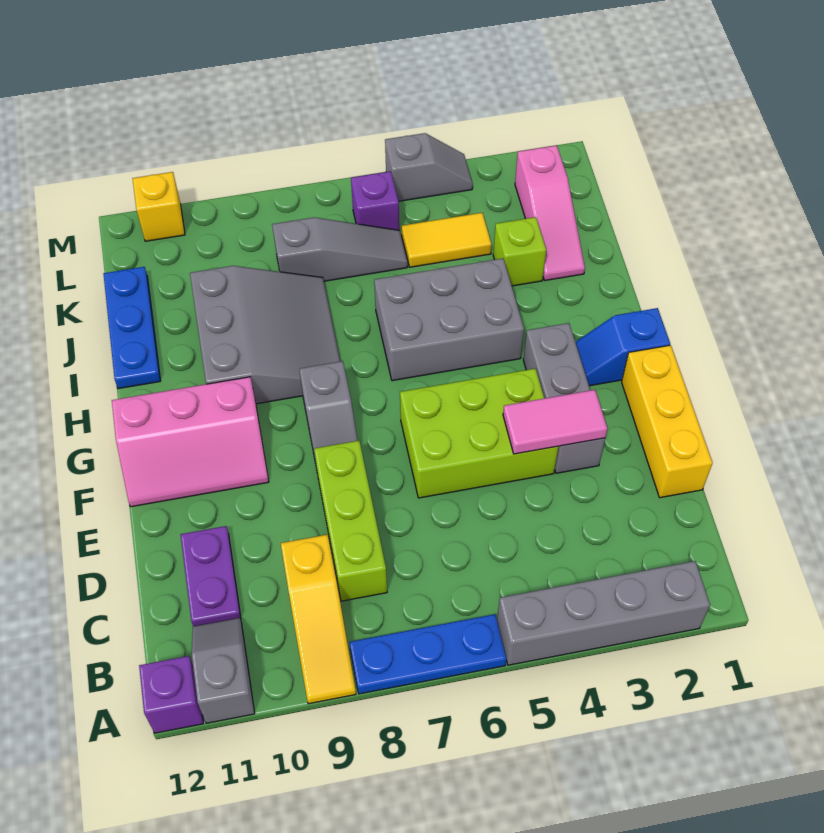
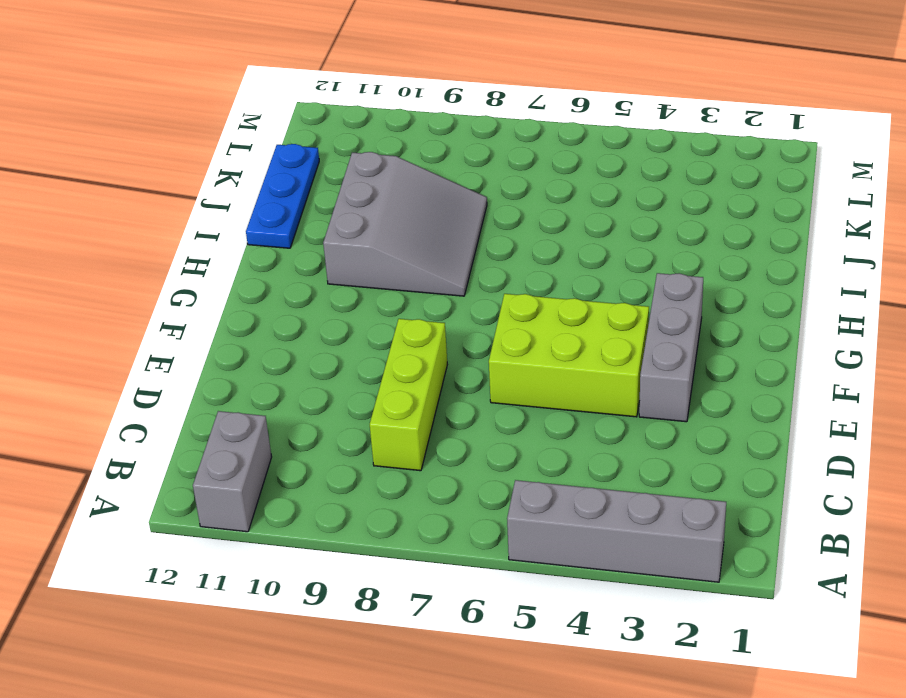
grey 1x2 brick [193,411,272,532] -> grey 1x2 slope [192,618,255,723]
none -> blue 1x3 plate [349,614,506,694]
none -> yellow 1x3 slope [281,535,356,704]
none -> purple 1x1 brick [139,656,204,733]

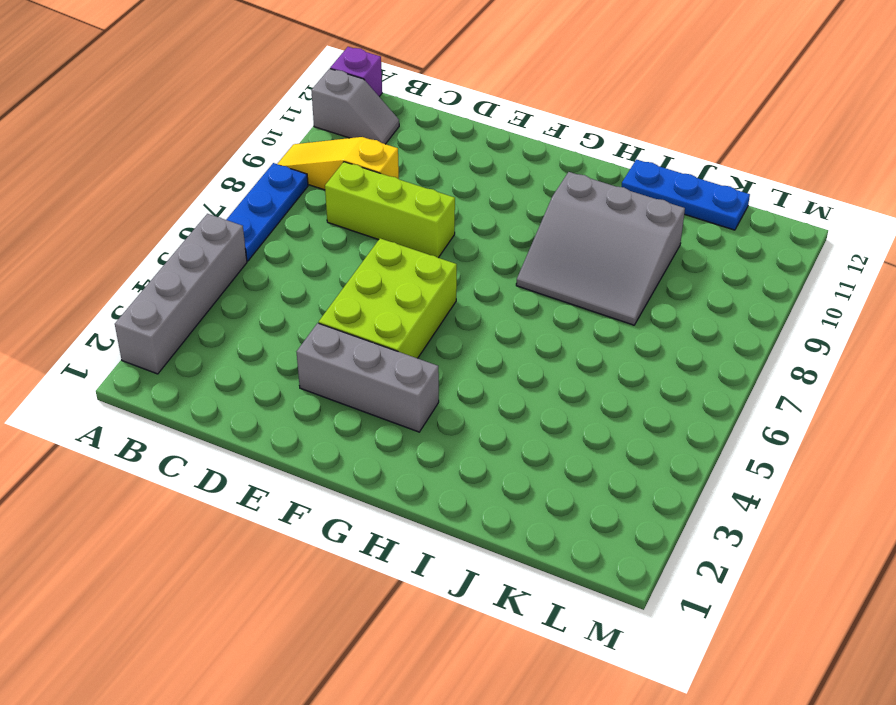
none -> purple 1x2 plate [180,526,241,626]
none -> yellow 1x3 brick [622,345,713,498]
none -> grey 1x2 slope [299,361,358,469]

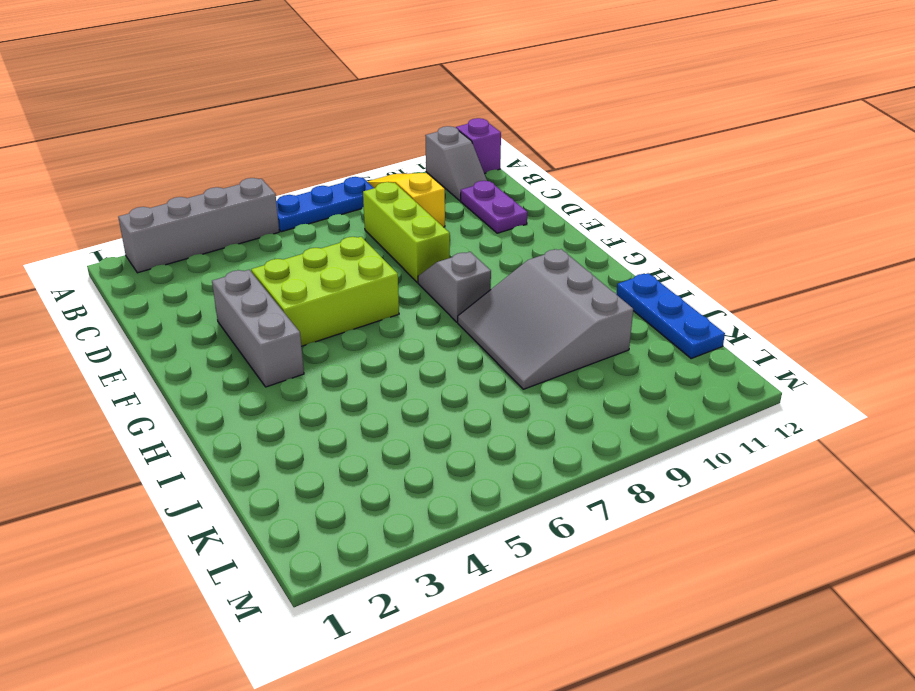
none -> yellow 1x3 brick [622,345,713,498]
none -> pink 2x3 slope [112,377,269,507]
none -> blue 1x2 slope [575,308,670,386]

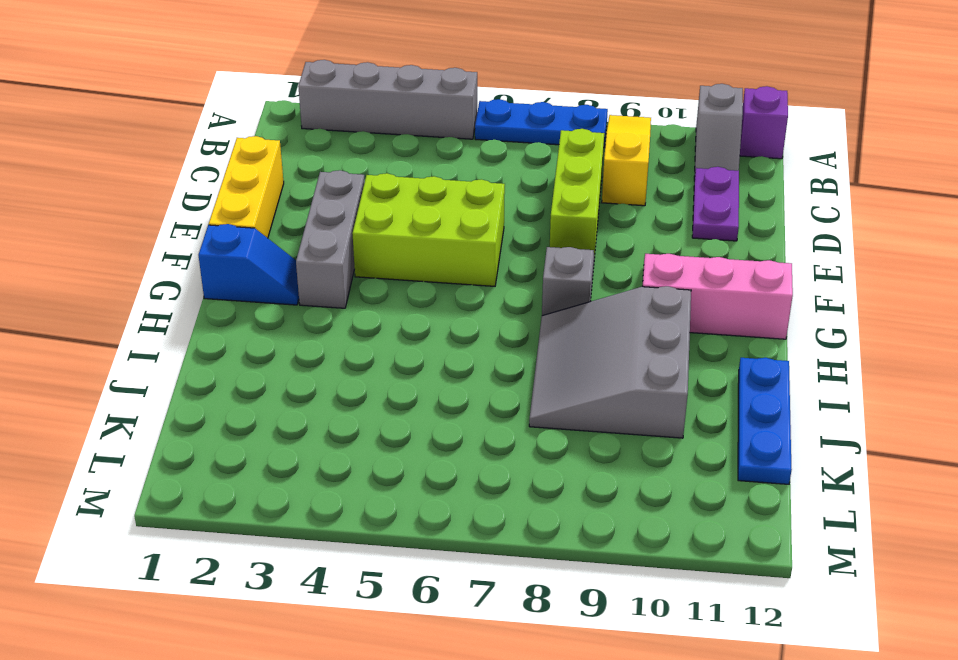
none -> grey 2x3 brick [374,258,524,381]
none -> pink 1x3 slope [515,145,585,280]
none -> lime 1x1 brick [493,217,546,286]

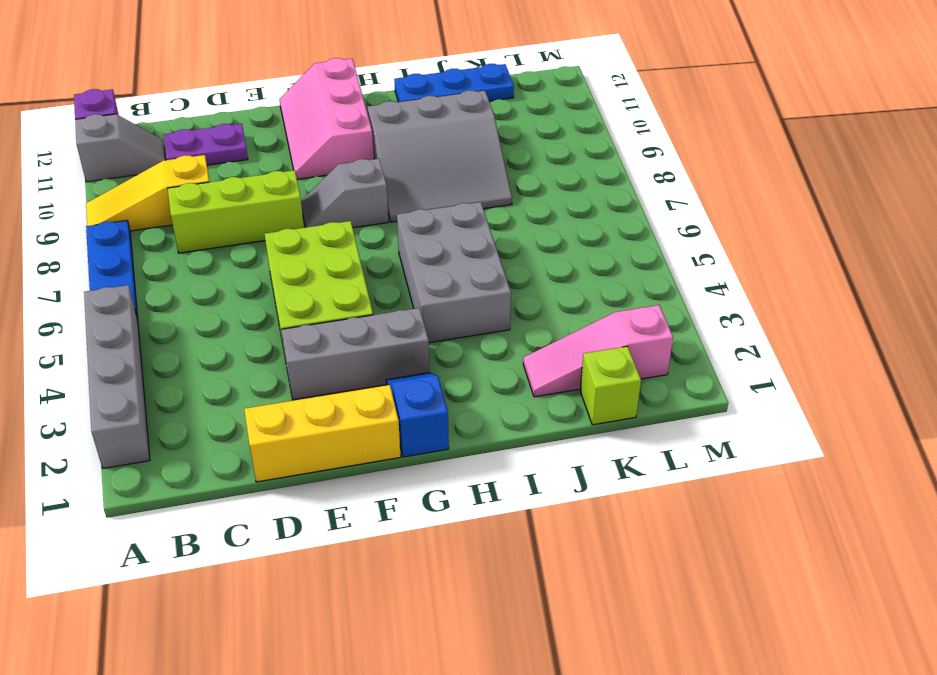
lime 1x1 brick [580,346,641,425] -> lime 1x1 brick moved to [493,217,546,286]
none -> yellow 1x2 tile [402,213,492,267]
none -> grey 1x3 slope [272,217,408,281]
none -> purple 1x1 brick [351,171,399,230]

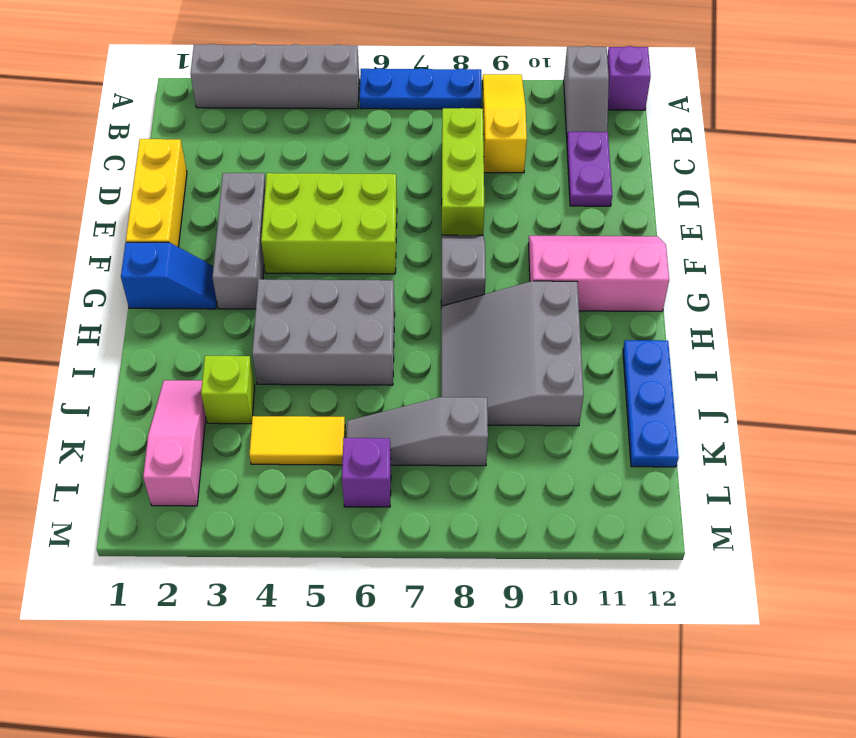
none -> grey 1x2 slope [385,133,473,201]
none -> yellow 1x1 brick [132,172,185,241]
none -> pink 1x2 tile [503,390,607,454]

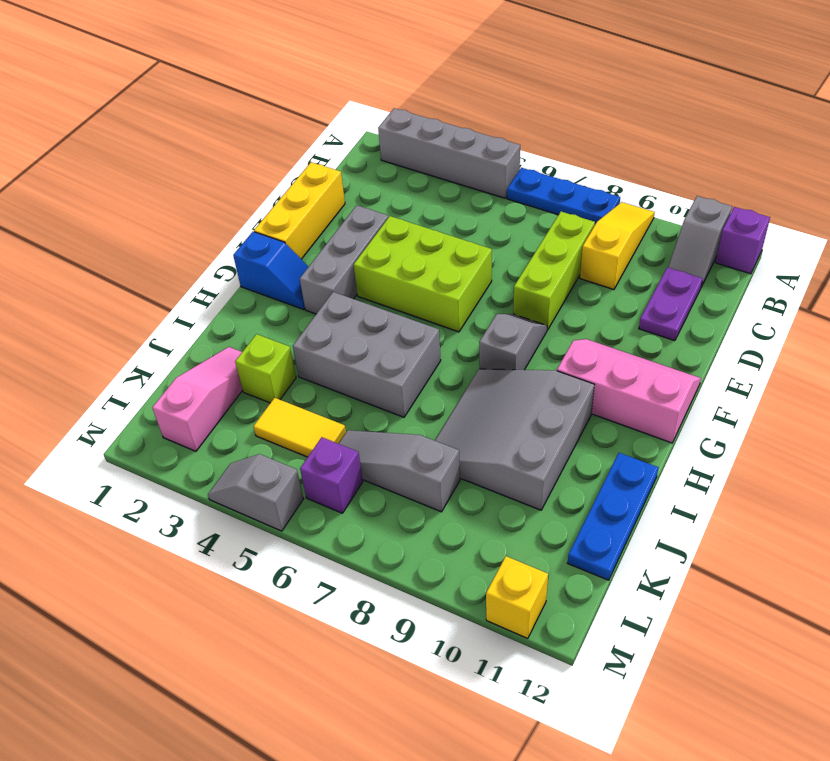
none -> pink 1x2 tile [503,390,607,454]

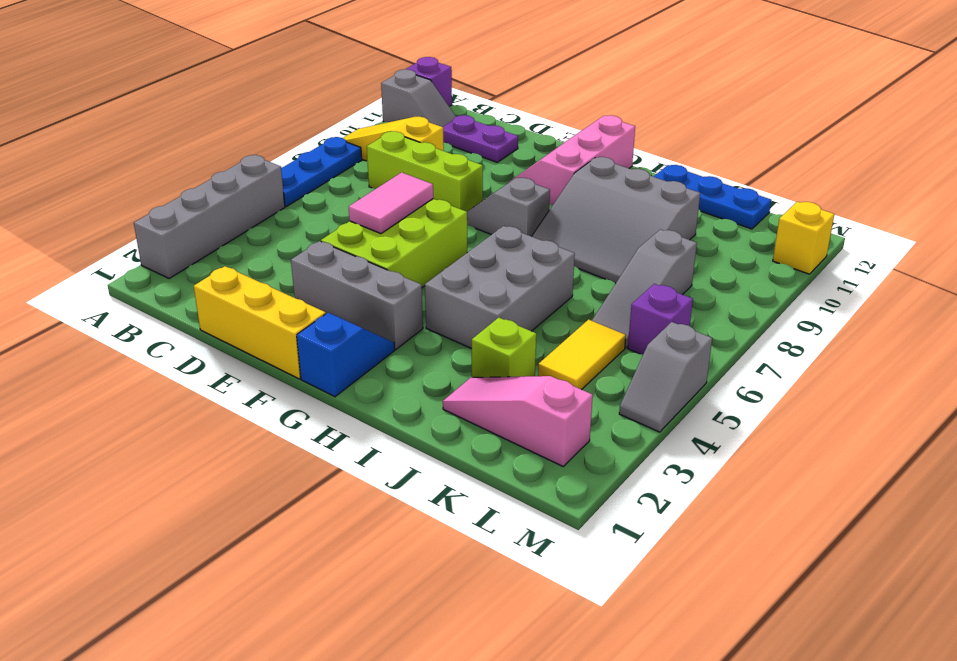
pink 1x2 tile [349,172,433,234] -> pink 1x2 tile moved to [503,390,607,454]

